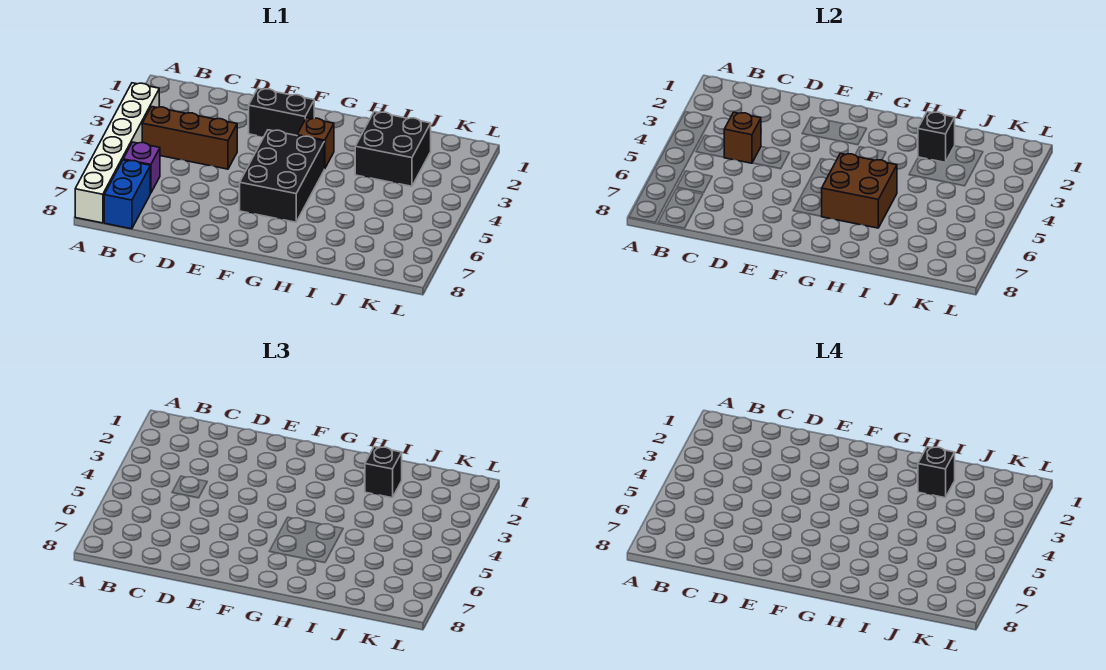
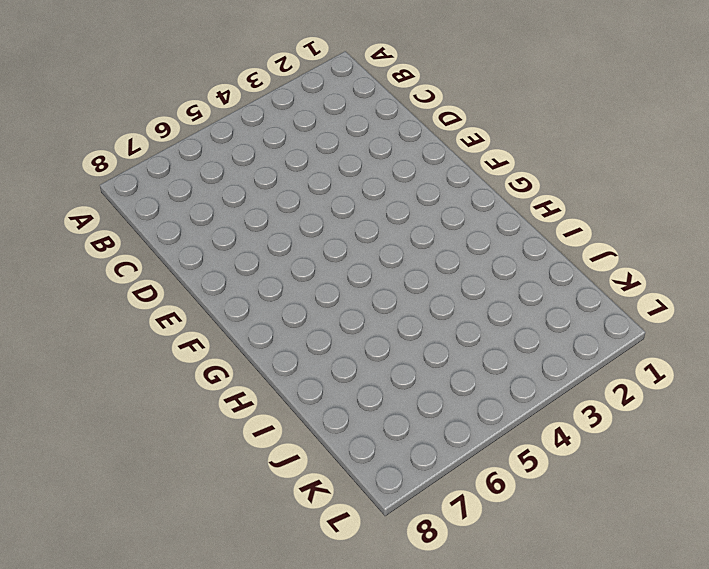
none -> white 1x6 brick [75,83,159,223]
none -> brown 1x3 brick [142,107,237,169]
none -> purple 1x1 brick [123,142,160,193]

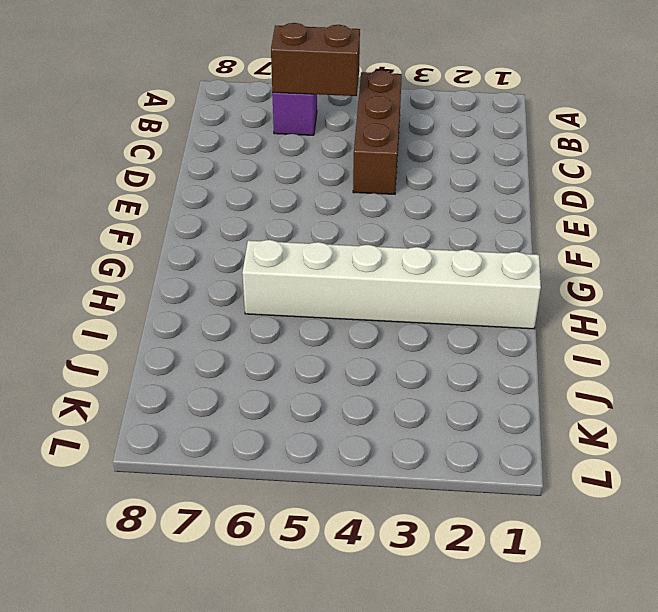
brown 1x2 brick [271,23,360,96] -> none
white 1x6 brick [242,240,541,329] -> white 1x6 brick moved to [75,83,159,223]
none -> blue 1x2 brick [104,160,150,229]
none -> black 1x2 brick [249,88,314,137]
none -> black 2x3 brick [240,130,324,222]

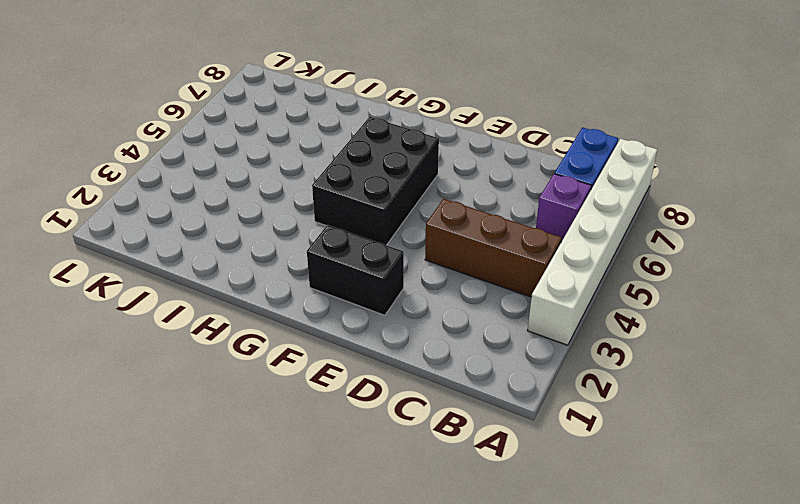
none -> brown 1x1 brick [297,118,334,169]
none -> black 2x2 brick [355,112,431,186]
none -> brown 1x1 brick [724,112,761,163]

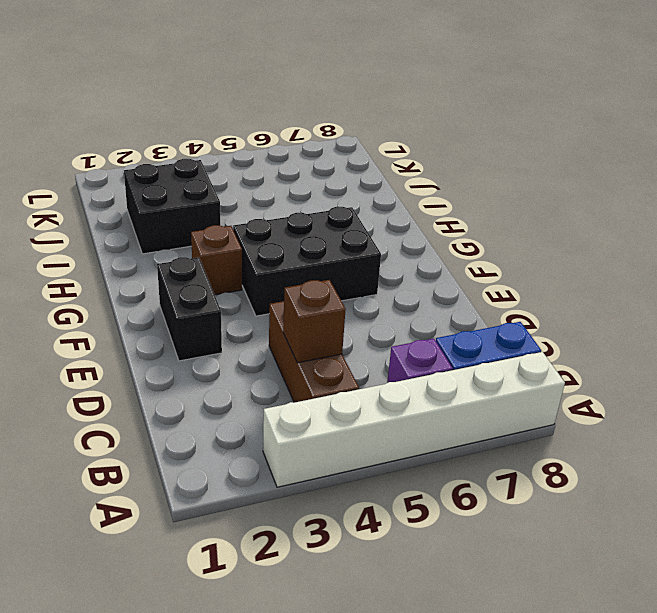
none -> brown 2x2 brick [821,153,897,228]
none -> black 1x1 brick [918,112,955,162]
none -> black 1x1 brick [365,447,402,498]

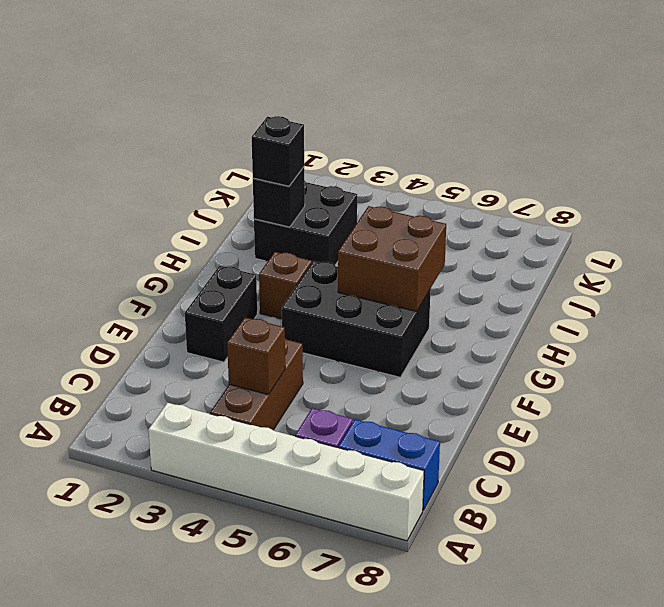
none -> black 1x1 brick [918,447,955,498]

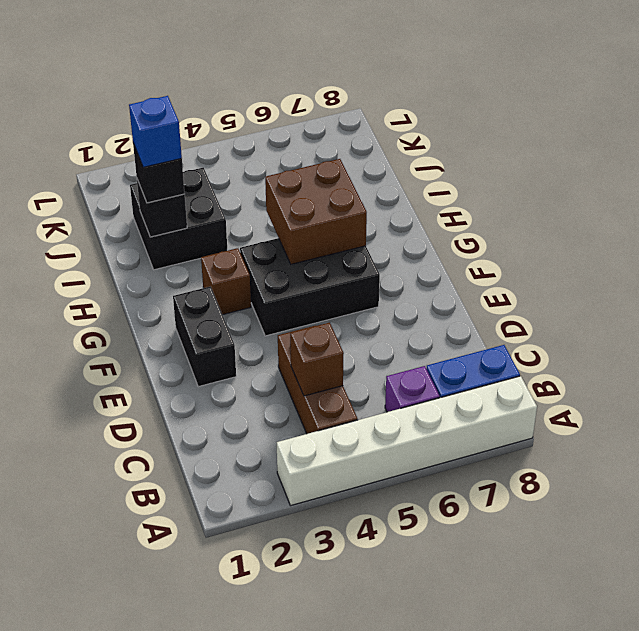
blue 1x1 brick [129,96,182,167] -> black 1x1 brick [918,447,955,498]

